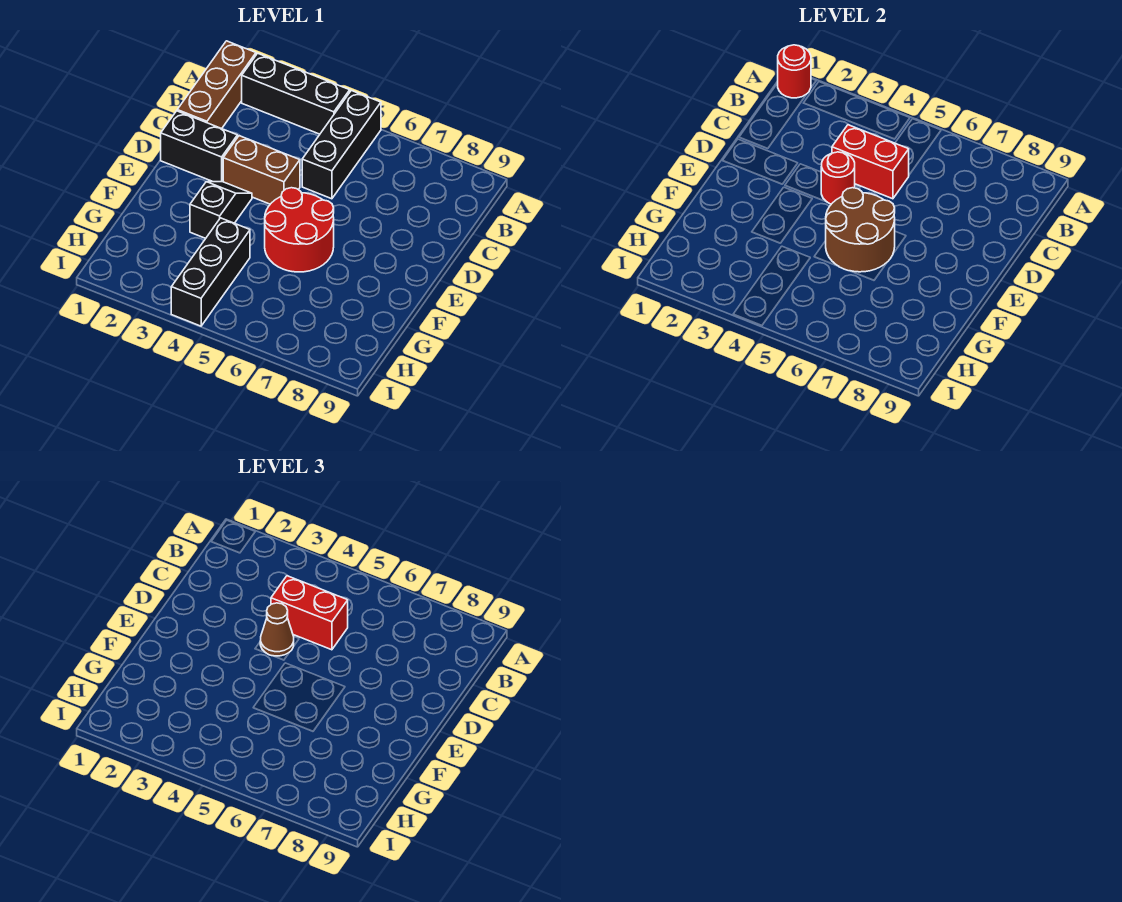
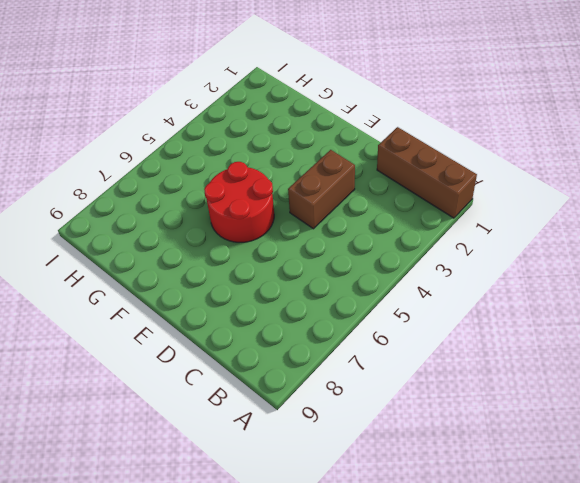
none -> black 1x3 brick [242,53,350,134]
none -> black 1x3 brick [302,90,381,199]
none -> black 1x2 brick [161,111,237,182]

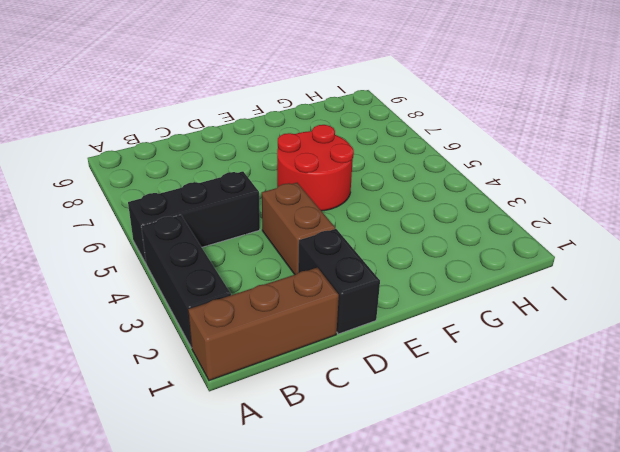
none -> black 1x2 slope [190,182,252,238]
none -> black 1x3 brick [171,218,250,326]
none -> red 1x1 round brick [778,45,811,98]

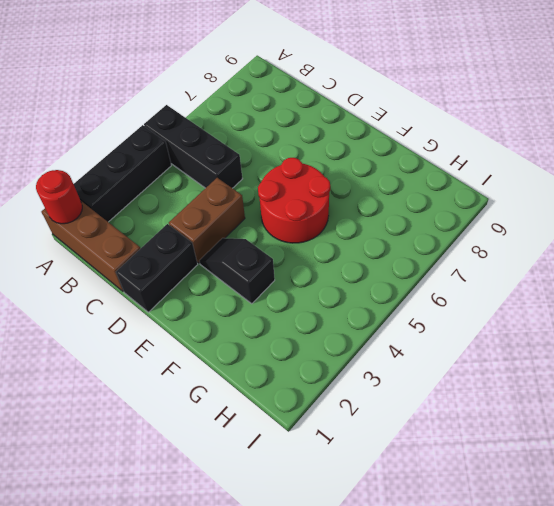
none -> black 1x3 brick [171,218,250,326]
none -> red 1x2 brick [832,125,909,199]
none -> red 1x1 round brick [821,152,855,204]

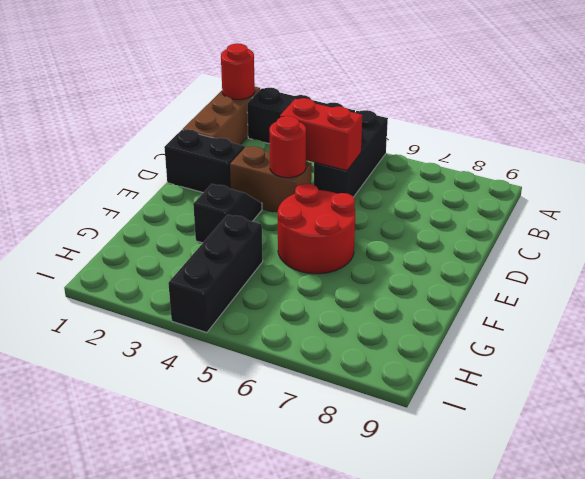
none -> brown 2x2 round brick [826,188,895,272]
none -> red 1x2 brick [271,576,348,650]
none -> brown 1x1 cone [260,603,294,656]

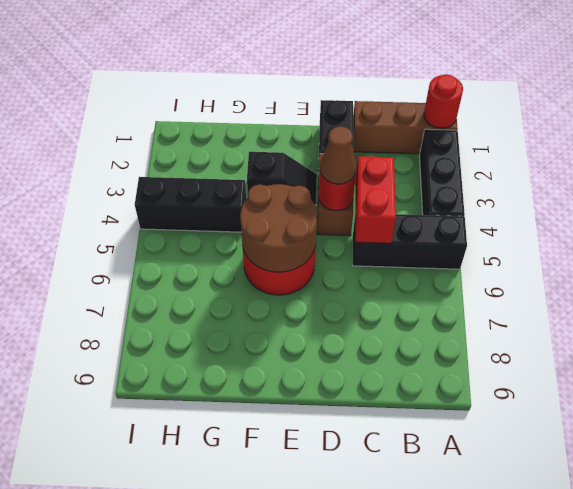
none -> red 1x2 brick [271,576,348,650]

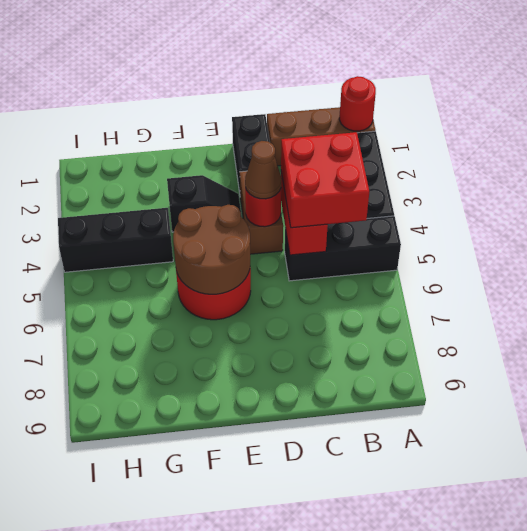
red 2x2 brick [281,132,369,228] -> red 1x2 brick [271,576,348,650]

